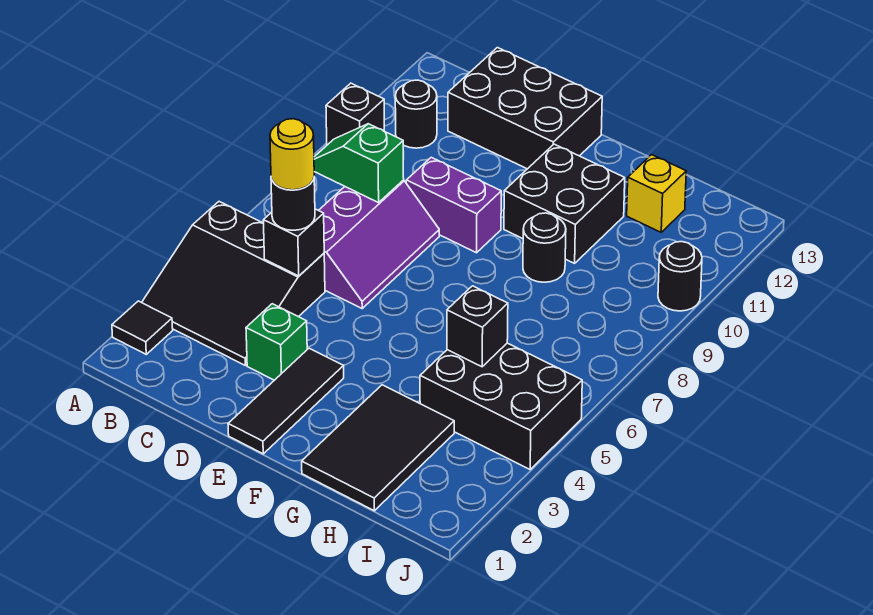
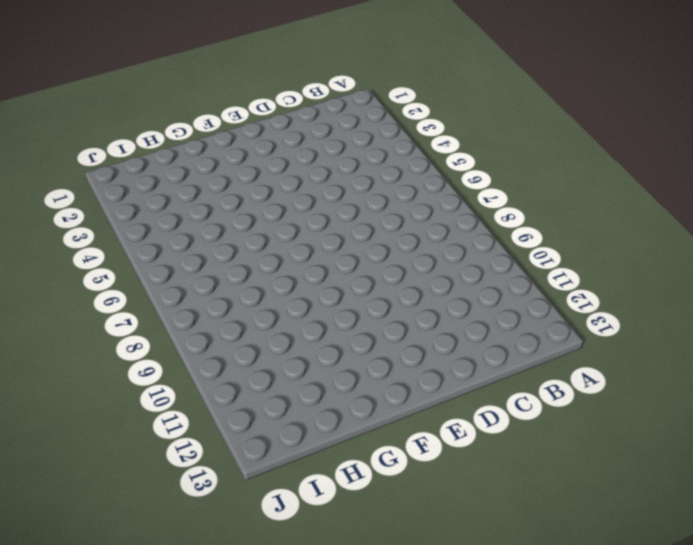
none -> black 1x1 tile [112,301,173,354]
none -> black 3x3 slope [142,202,325,366]
none -> black 1x1 brick [326,83,384,145]

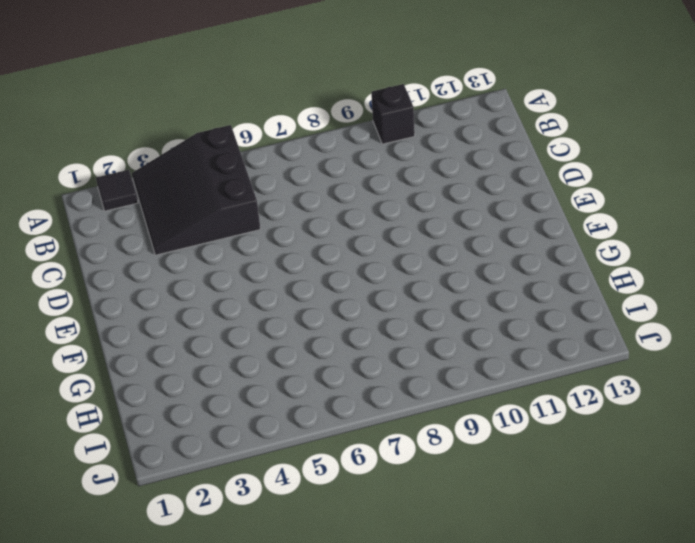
none -> black 1x1 round brick [395,80,437,148]
none -> purple 2x3 slope [319,180,439,308]
none -> black 2x3 brick [448,48,602,169]

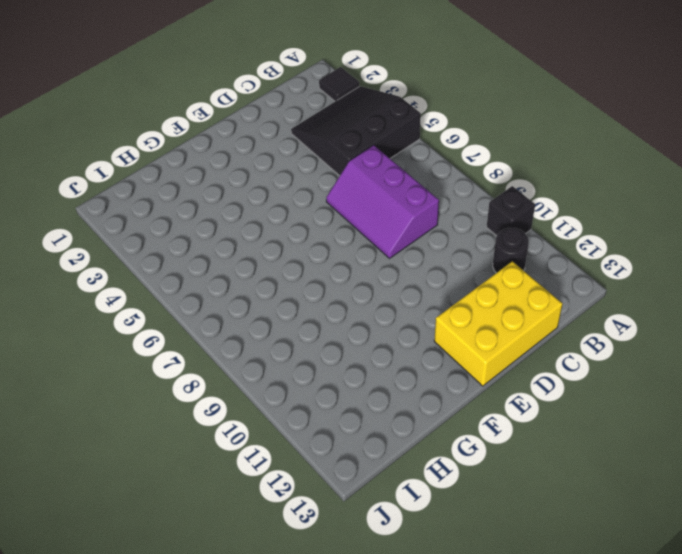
yellow 2x3 brick [434,261,563,386] -> black 2x3 brick [448,48,602,169]
none -> green 1x1 brick [246,304,307,380]
none -> purple 1x2 brick [406,157,501,253]
none -> black 1x3 tile [228,348,344,454]

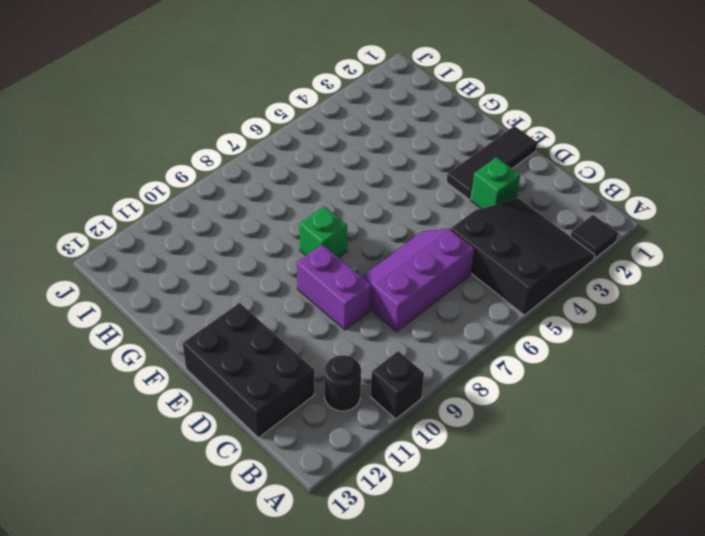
green 1x1 brick [299,206,347,258] -> none
none -> black 2x2 brick [504,144,625,263]
none -> black 2x3 tile [302,385,454,511]
none -> black 1x1 round brick [523,213,566,282]

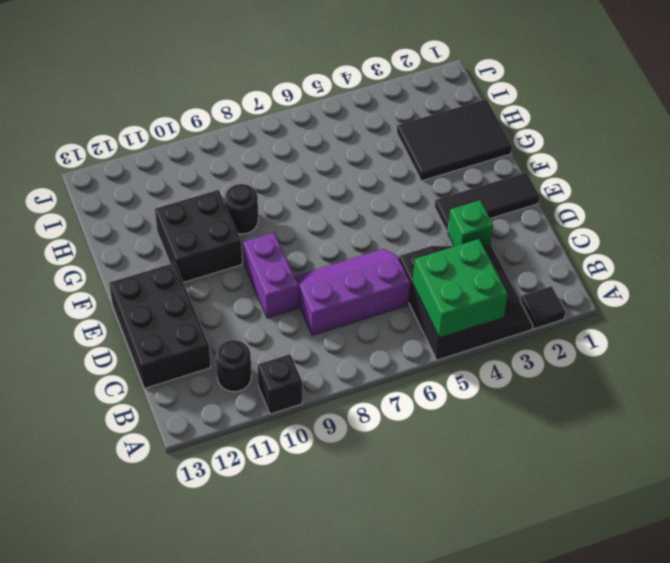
green 2x2 brick [413,239,507,338] -> none
none -> black 2x3 brick [420,343,582,469]
none -> yellow 1x1 brick [627,155,686,232]
none -> black 1x1 round brick [658,242,702,311]

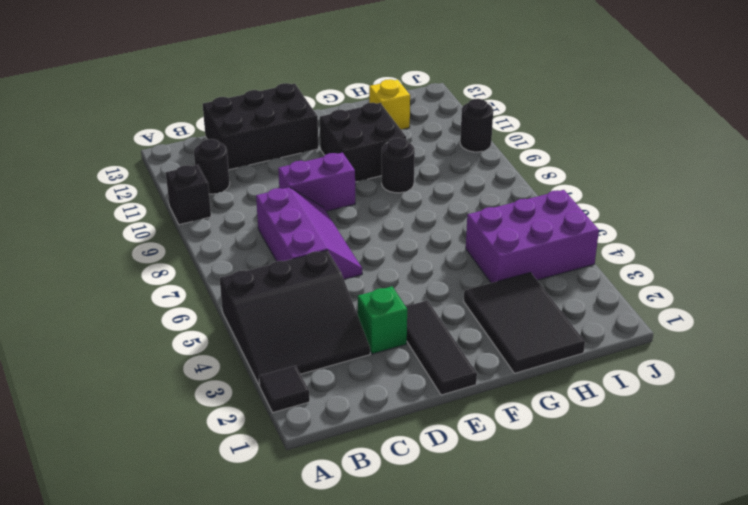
purple 2x3 brick [466,190,599,283] -> black 2x3 brick [420,343,582,469]
none -> green 1x2 slope [314,124,404,203]
none -> black 1x1 brick [263,209,324,276]
none -> black 1x1 brick [447,286,508,367]

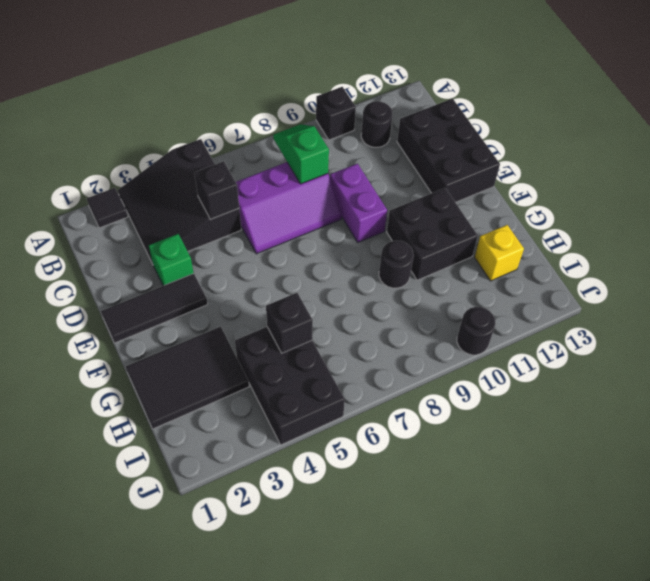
none -> black 1x1 round brick [271,178,315,230]
none -> yellow 1x1 round brick [270,119,314,190]

